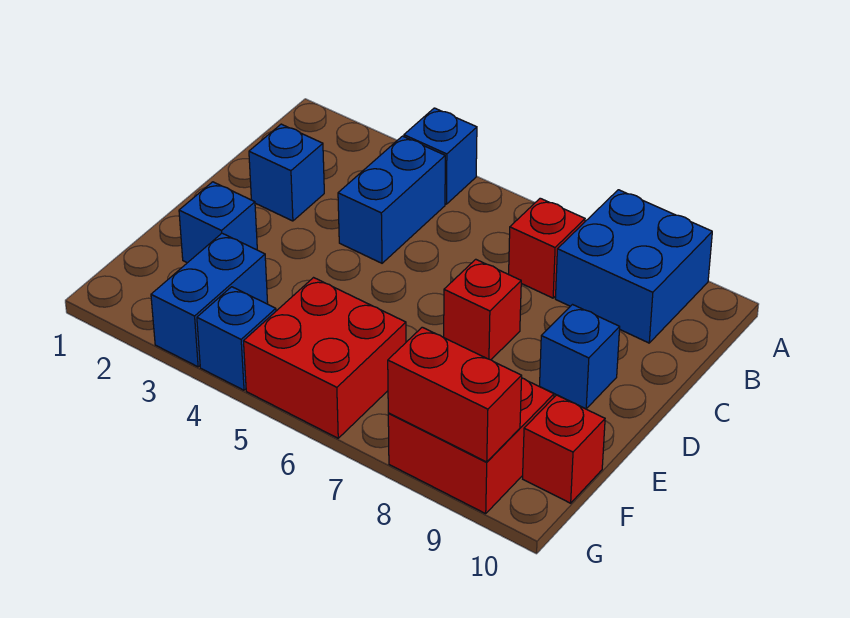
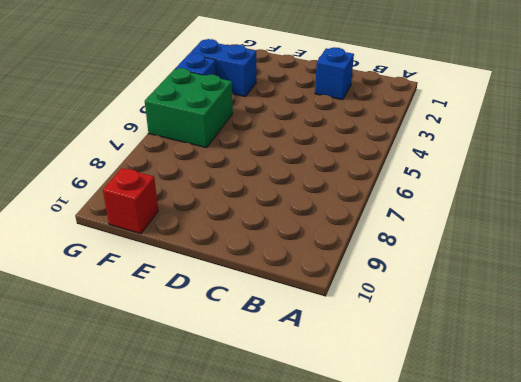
green 2x2 brick [145,68,233,148] -> red 2x2 brick [244,278,406,438]
none -> blue 1x1 brick [404,108,477,204]
none -> blue 2x2 brick [555,190,712,343]
none -> blue 1x2 brick [338,136,445,263]

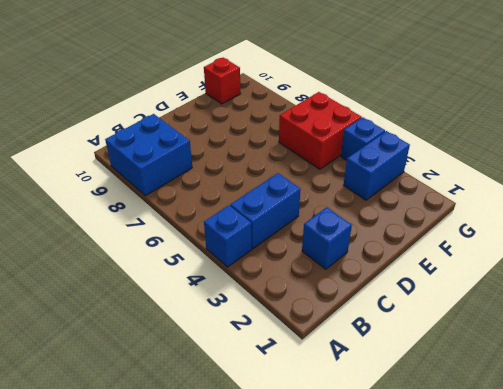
none -> red 1x1 brick [509,198,585,298]
none -> red 1x1 brick [444,259,521,360]
none -> blue 1x1 brick [540,305,620,409]

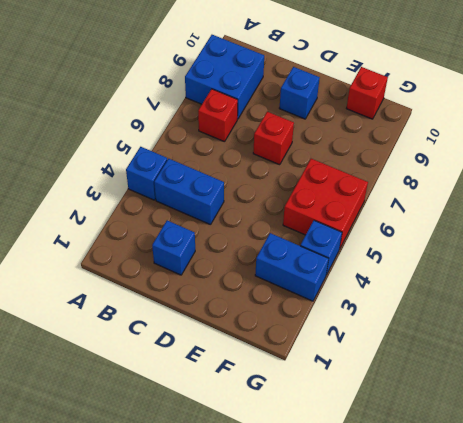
none -> blue 1x1 brick [179,182,257,263]
none -> red 2x2 brick [388,378,554,514]
none -> red 1x2 brick [388,327,522,462]

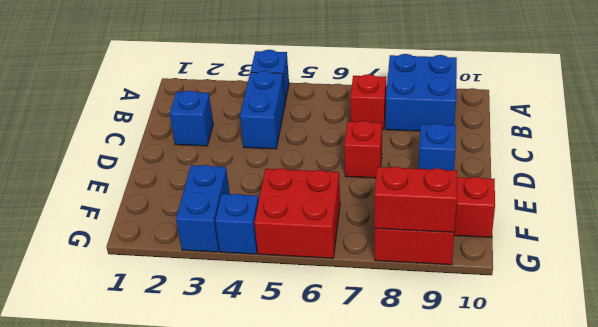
none -> blue 1x1 brick [179,182,257,263]

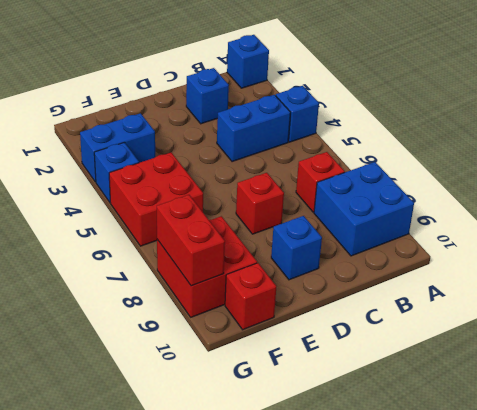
blue 1x1 brick [227,35,269,88] -> blue 1x1 brick moved to [179,182,257,263]

